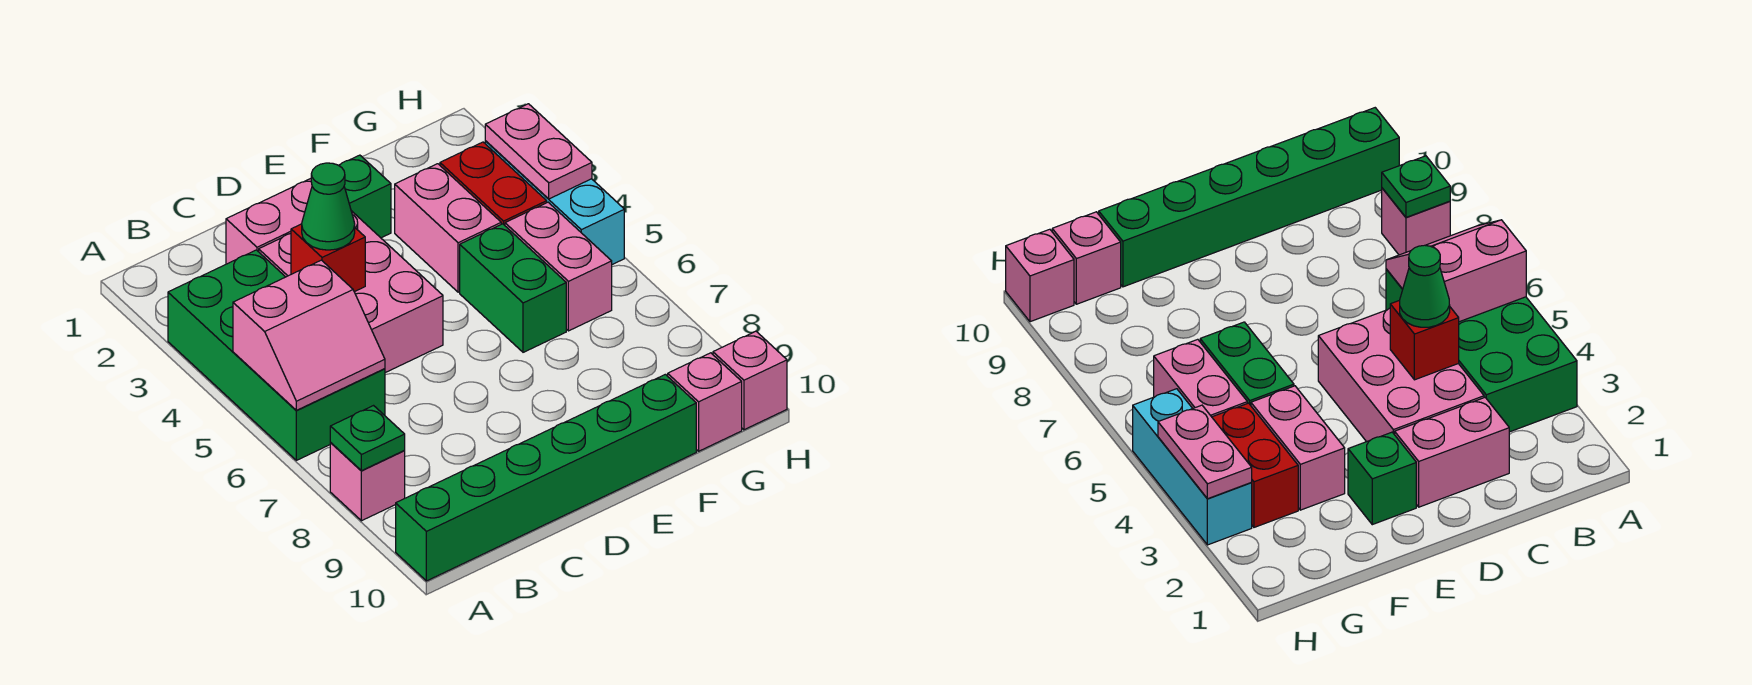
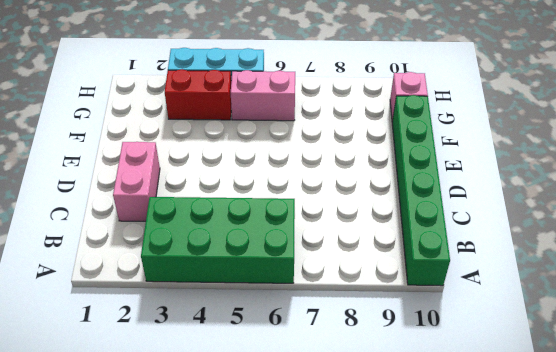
none -> pink 1x1 brick [330,443,405,521]
none -> pink 2x3 brick [259,211,443,373]
none -> green 1x1 brick [339,155,391,238]

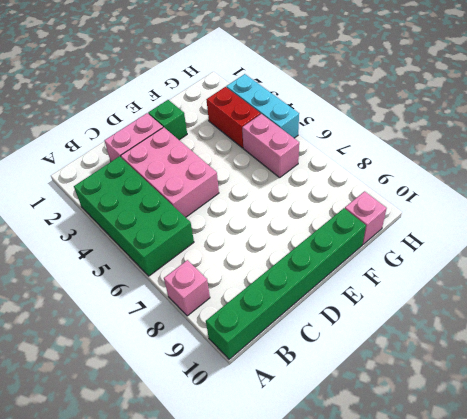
none -> pink 1x2 brick [395,164,501,292]
none -> green 1x2 brick [460,224,566,352]
none -> pink 1x1 brick [713,331,787,430]

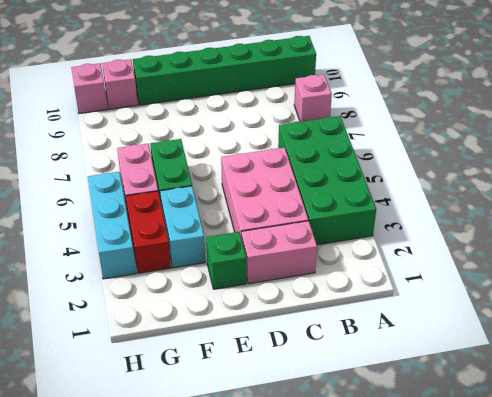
cyan 1x2 brick [160,186,205,268] -> pink 1x2 brick [395,164,501,292]
none -> pink 2x2 slope [233,260,385,410]
none -> green 1x1 plate [330,406,405,471]
none -> red 1x1 brick [291,224,365,292]

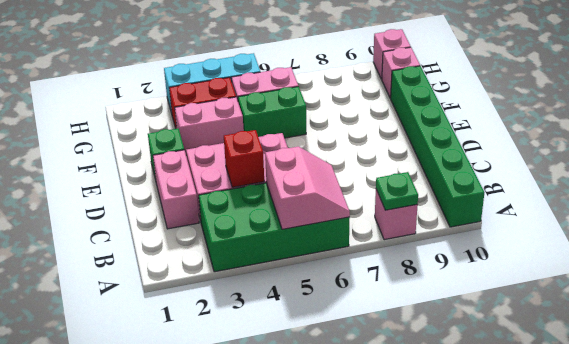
none -> pink 1x2 plate [485,104,592,199]
none -> green 1x1 cone [302,163,355,250]

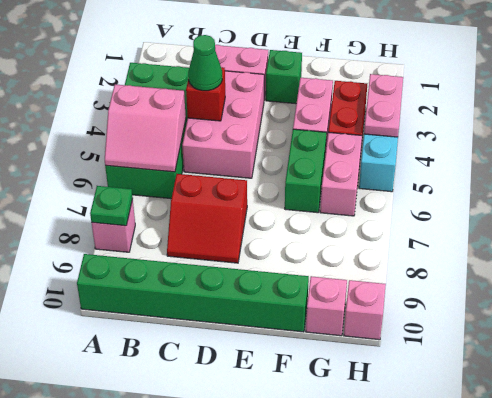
red 2x2 slope [167,174,247,263] -> none

